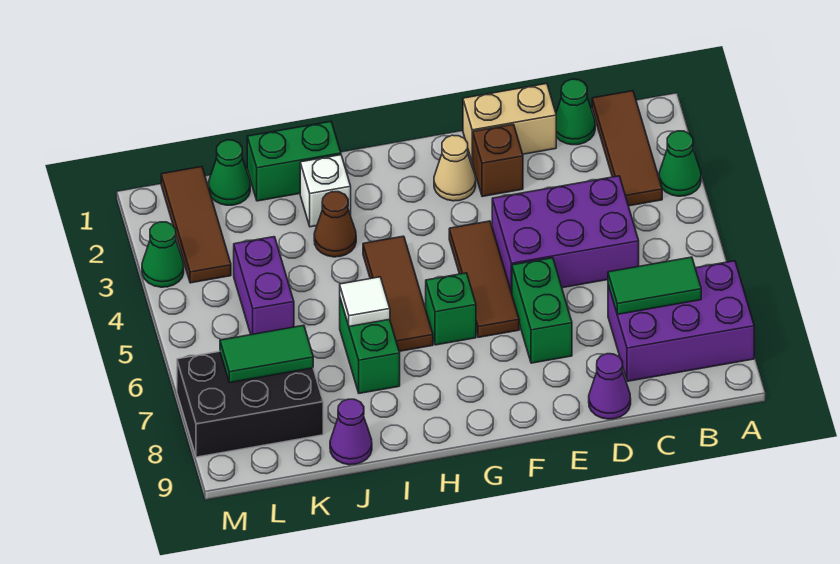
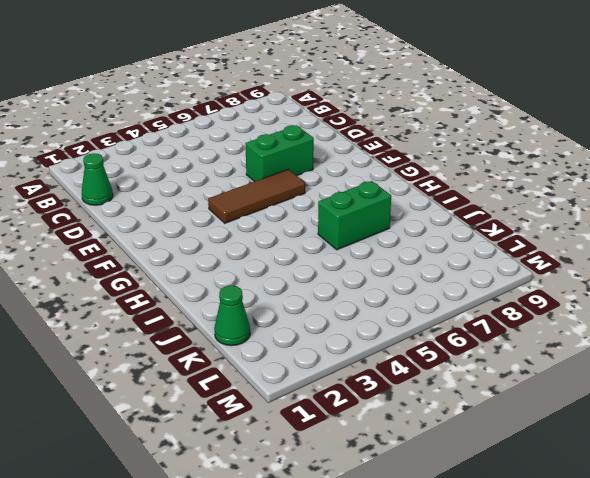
none -> green 1x1 cone [659,131,701,196]
none -> purple 2x3 brick [608,261,754,381]
none -> brown 1x3 tile [592,91,662,206]

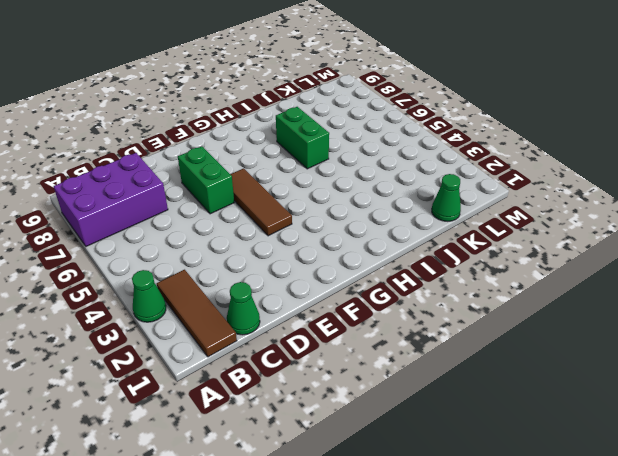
none -> purple 2x3 brick [492,176,639,293]
none -> tan 1x2 brick [463,84,556,163]
none -> purple 1x1 cone [589,354,631,419]

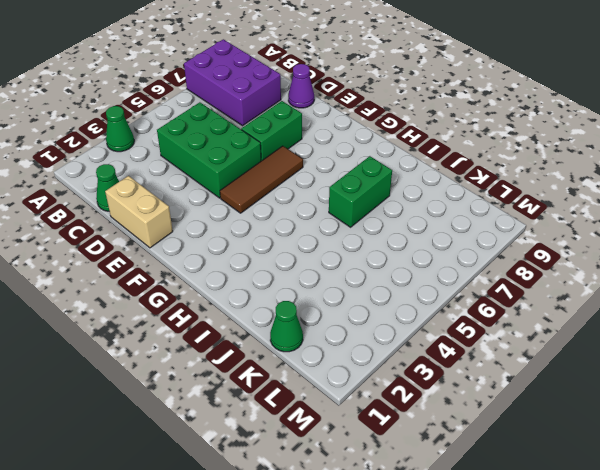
green 2x3 brick [157,102,261,198] -> purple 2x3 brick [492,176,639,293]
none -> brown 1x3 tile [592,91,662,206]
none -> brown 1x1 brick [473,124,523,197]
none -> tan 1x1 cone [434,135,476,201]

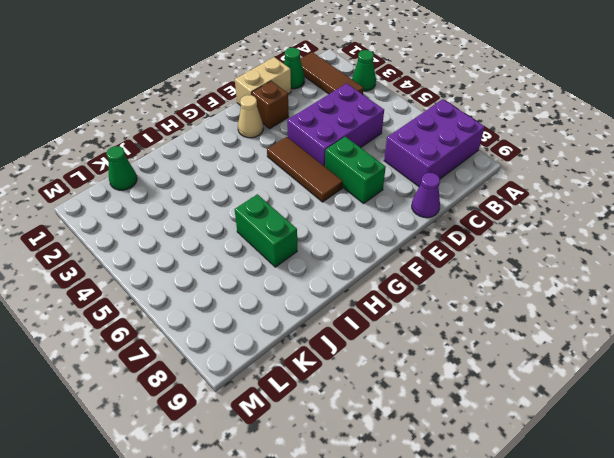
none -> green 1x1 brick [426,273,476,345]
none -> brown 1x3 tile [363,236,433,351]
none -> green 1x2 brick [247,122,341,201]

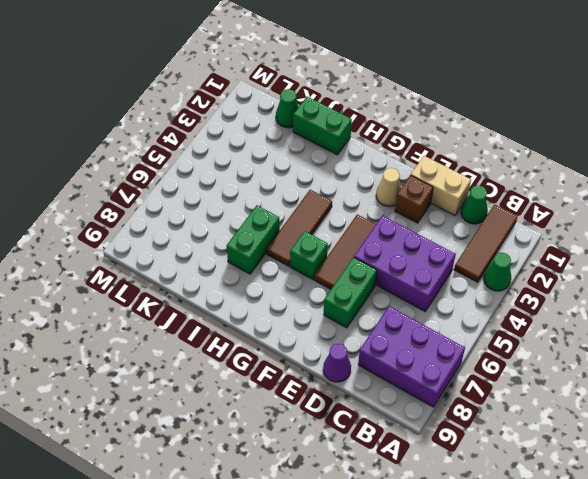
none -> white 1x1 brick [300,155,351,227]
none -> brown 1x1 cone [314,192,356,257]
none -> purple 1x1 cone [330,399,372,465]

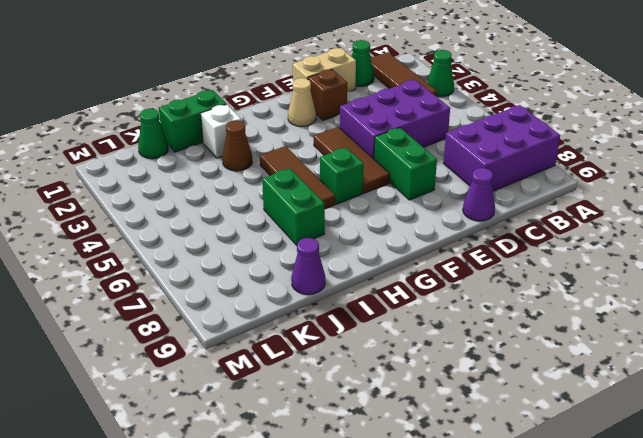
none -> purple 1x2 brick [234,237,294,335]
none -> black 2x3 brick [177,351,323,457]
none -> brown 1x3 tile [161,167,231,283]

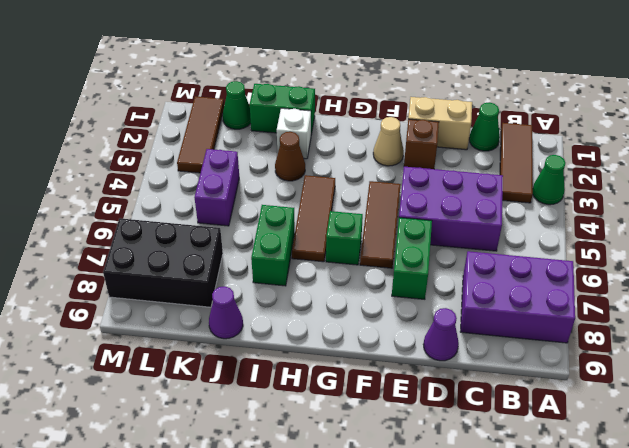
none -> green 1x1 cone [142,222,184,287]
none -> green 1x2 tile [608,257,701,314]
none -> white 1x1 tile [340,277,390,327]

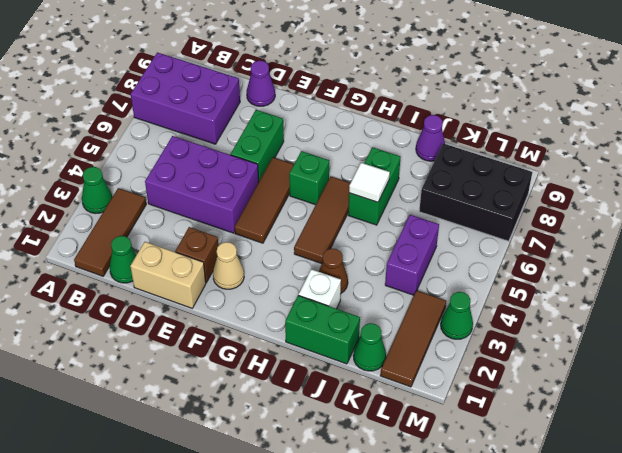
none -> green 1x2 tile [608,257,701,314]
none -> green 1x2 tile [220,325,313,383]

